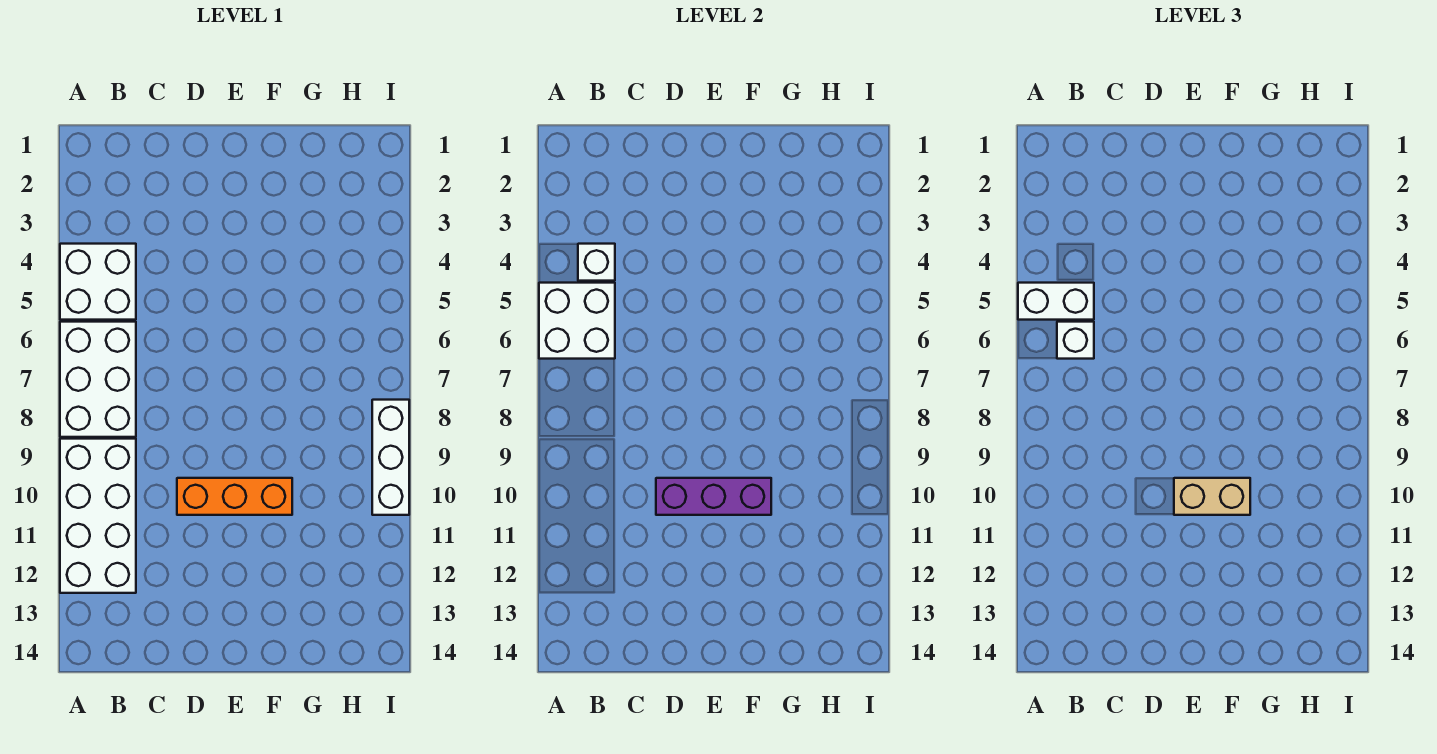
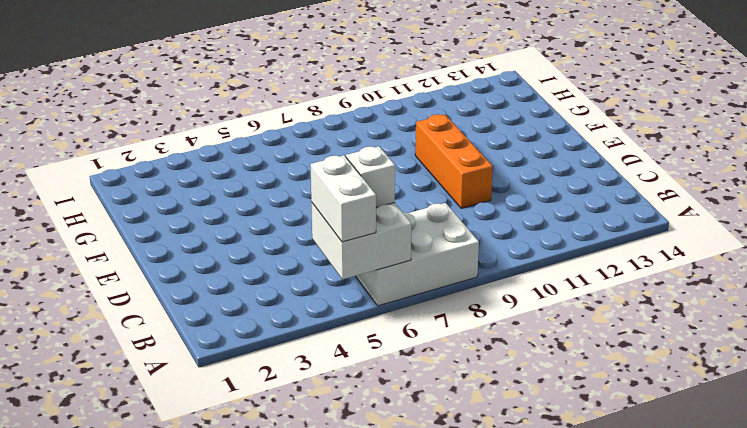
none -> white 2x2 brick [60,244,136,320]
none -> white 2x4 brick [60,439,136,593]

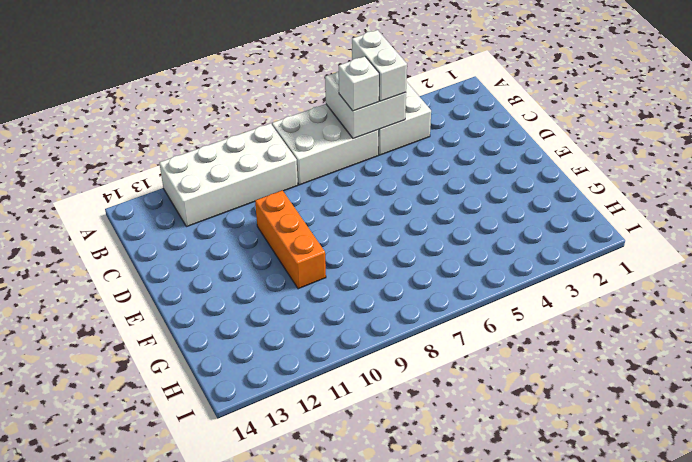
none -> white 1x3 brick [372,400,409,515]
none -> white 1x1 brick [578,244,615,281]

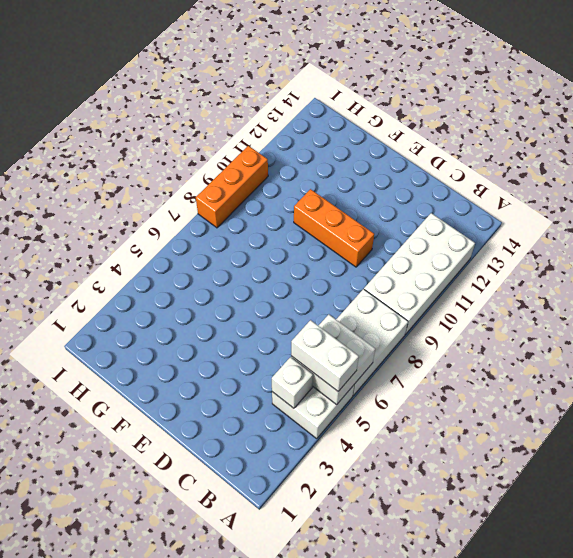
orange 1x3 brick [196,146,268,228] -> white 1x3 brick [372,400,409,515]
none -> purple 1x3 brick [656,478,771,515]
none -> white 1x1 brick [1057,322,1094,359]

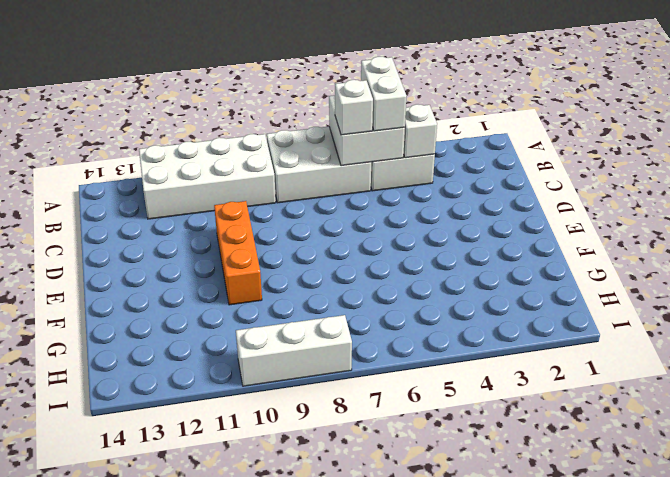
none -> purple 1x3 brick [656,478,771,515]
none -> tan 1x2 brick [1174,478,1250,515]

